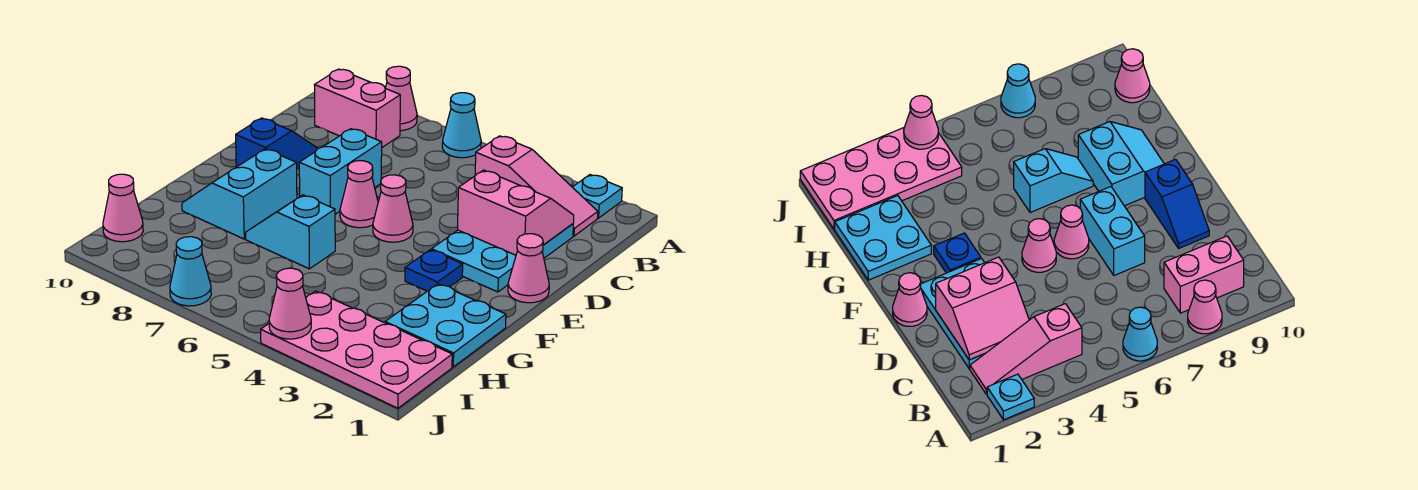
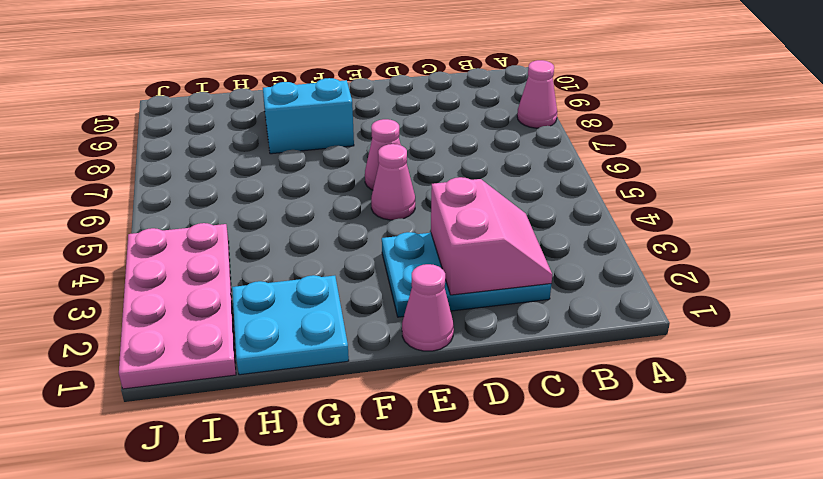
none -> cyan 1x1 plate [573,175,622,218]
none -> cyan 1x1 cone [442,93,481,158]
none -> pink 1x3 slope [475,136,598,236]

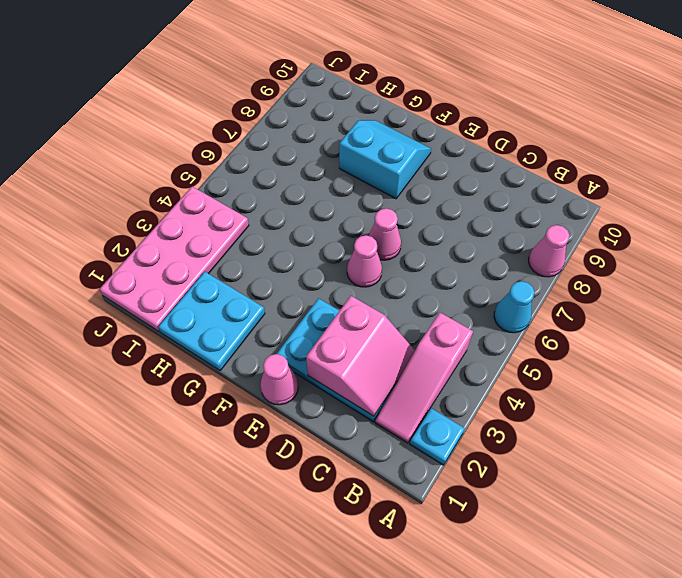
none -> pink 1x2 brick [315,69,400,147]
none -> cyan 1x2 brick [299,129,382,214]
none -> blue 1x2 slope [236,118,318,169]

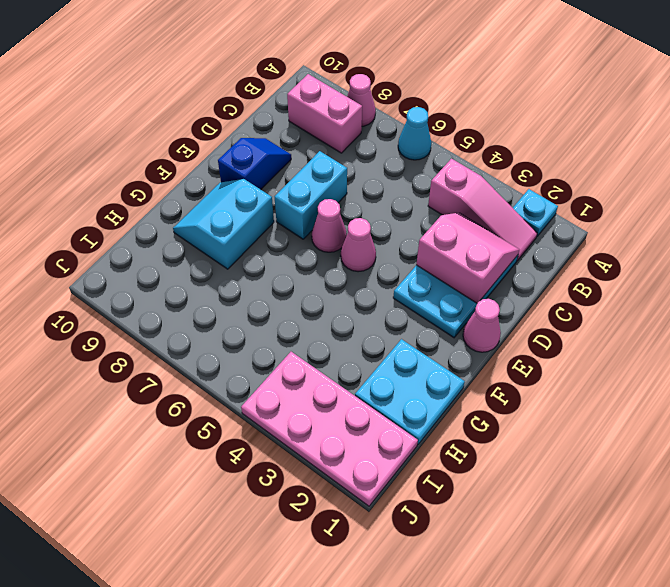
none -> blue 1x1 plate [405,250,463,291]
none -> cyan 1x2 slope [246,195,335,269]
none -> pink 1x1 cone [103,174,143,242]

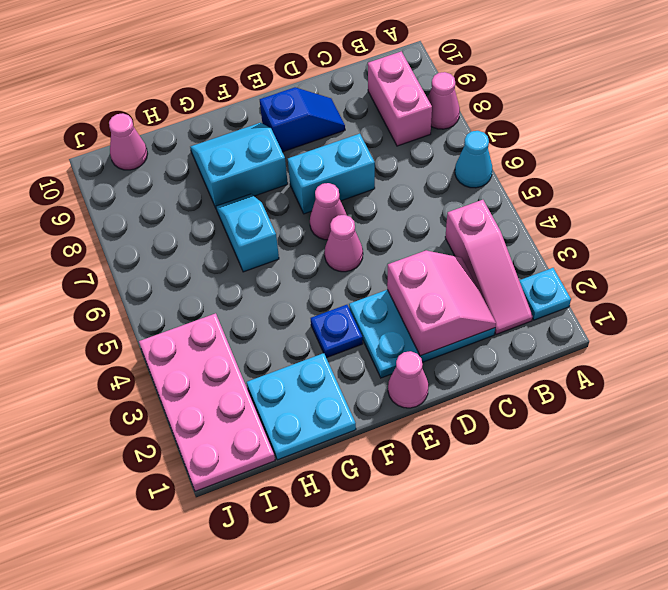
none -> cyan 1x1 cone [170,237,211,306]
none -> pink 1x1 cone [269,268,311,339]

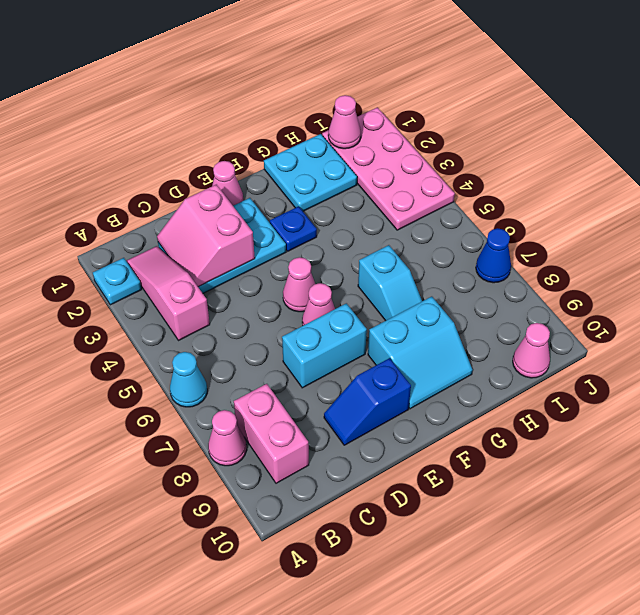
pink 1x1 cone [328,95,361,149] -> pink 1x1 cone moved to [269,268,311,339]
blue 1x1 cone [476,228,511,283] -> cyan 1x1 cone [170,237,211,306]

